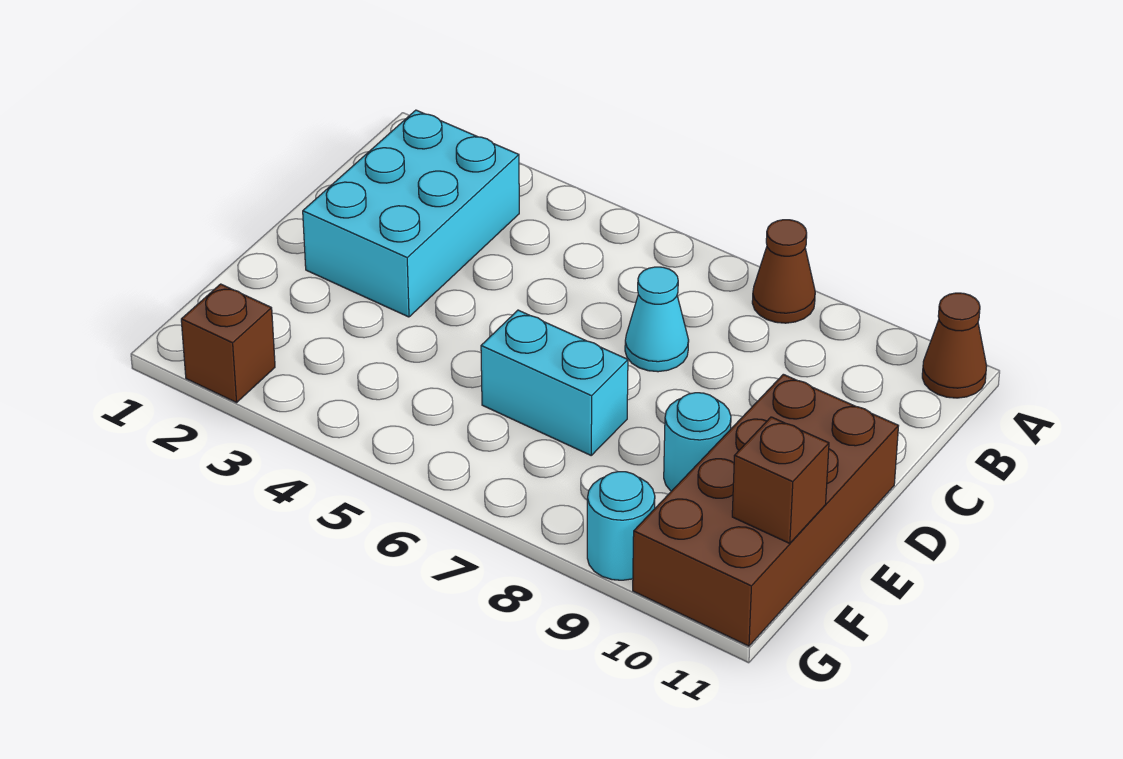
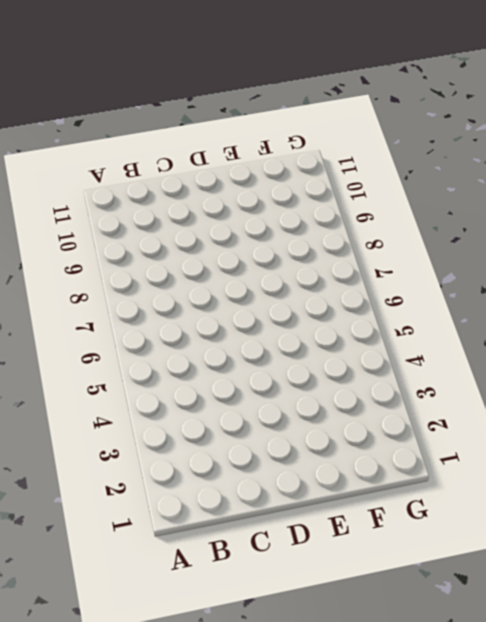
none -> brown 1x1 cone [752,220,815,323]
none -> brown 1x1 cone [922,293,987,398]

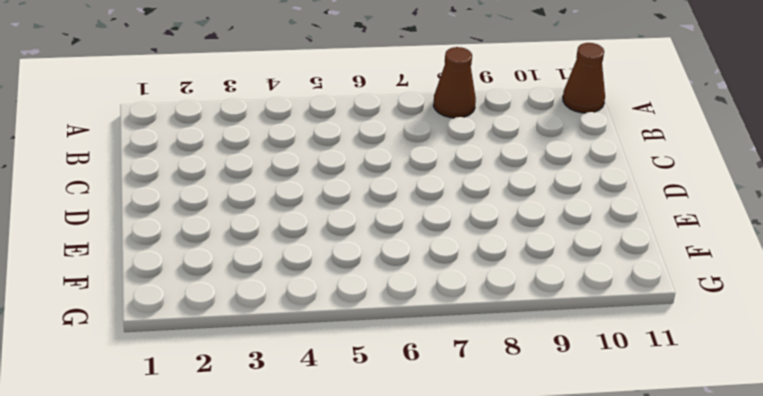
none -> cyan 2x3 brick [303,110,519,317]
none -> cyan 1x1 cone [625,267,689,372]

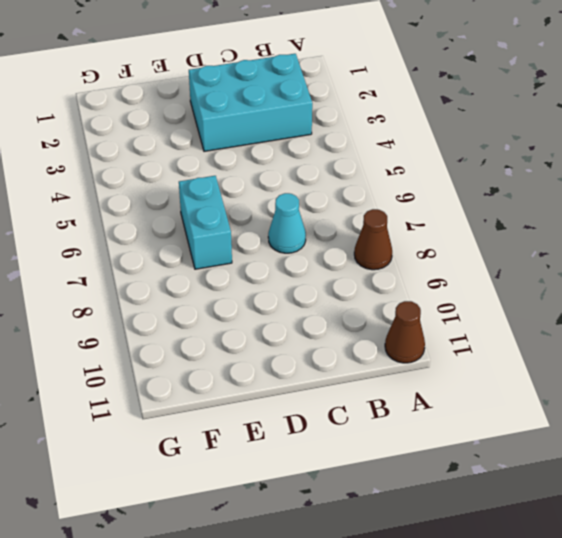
none -> brown 2x4 brick [633,374,898,646]
none -> cyan 1x1 round brick [664,393,731,491]

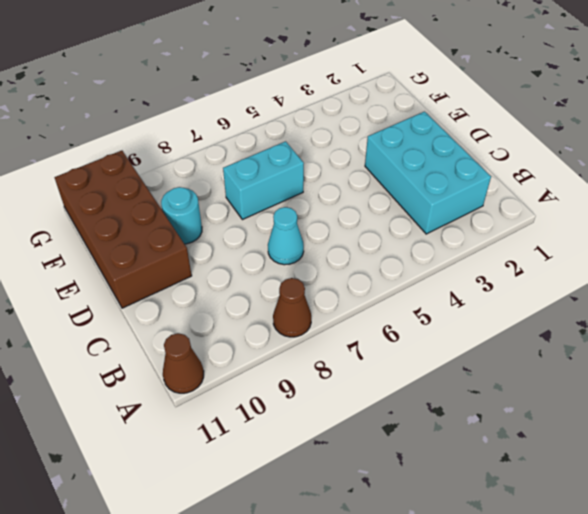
none -> brown 1x1 brick [181,284,275,403]
none -> cyan 1x1 round brick [587,472,655,580]

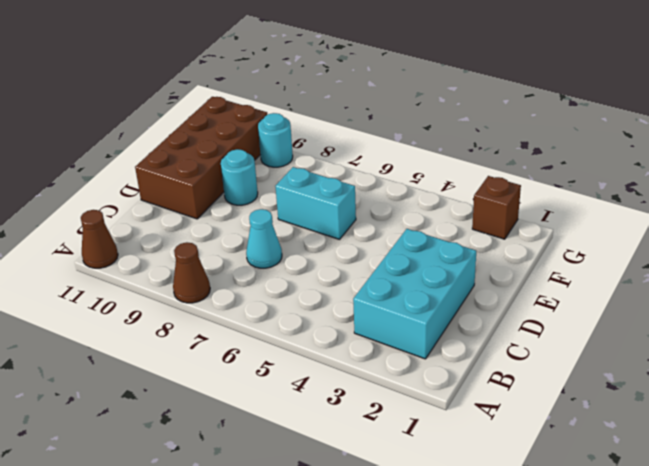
none -> brown 1x1 brick [732,417,829,543]

